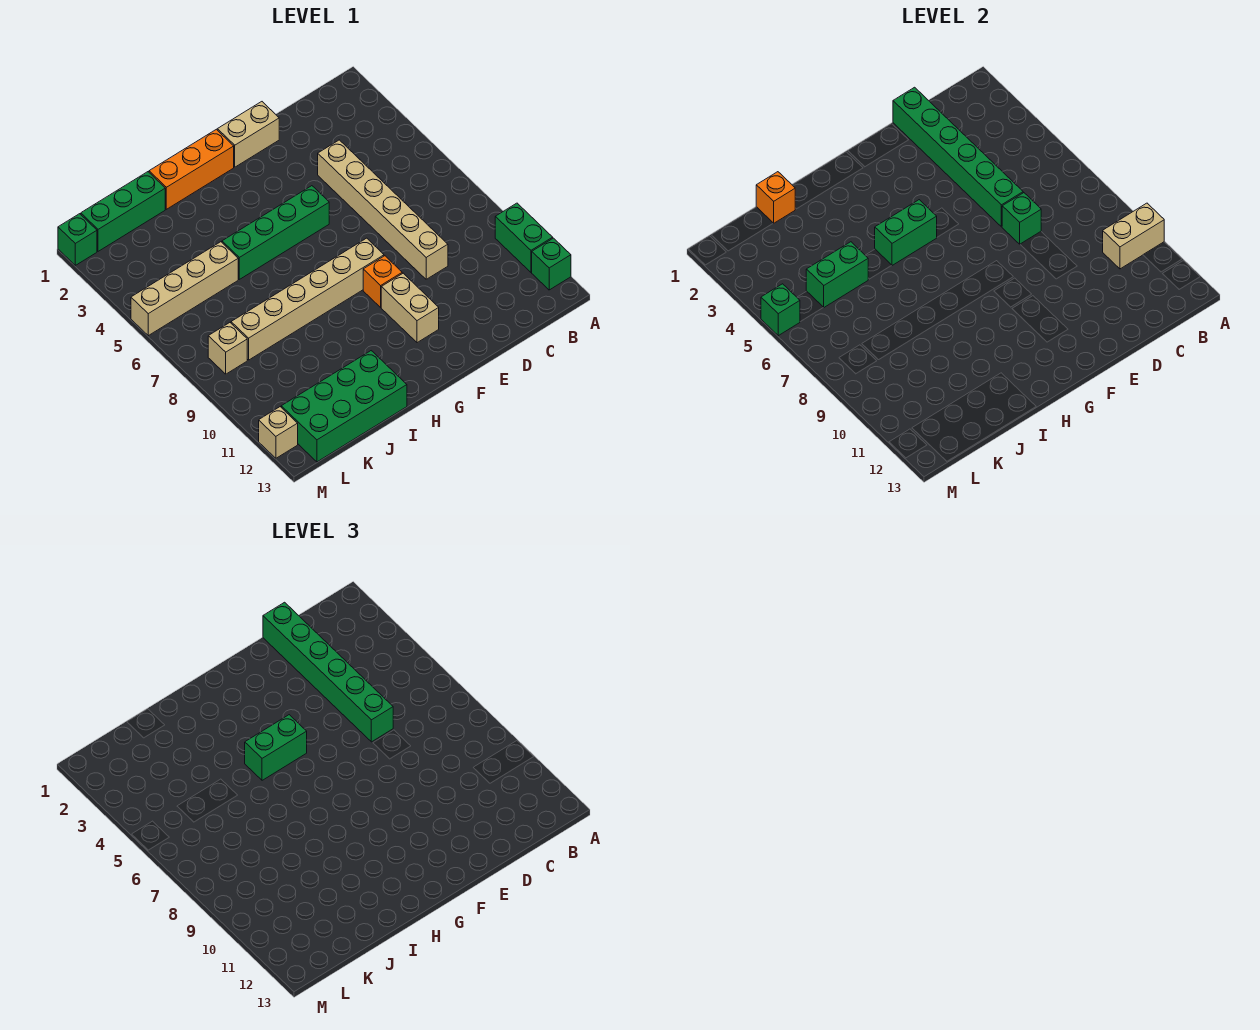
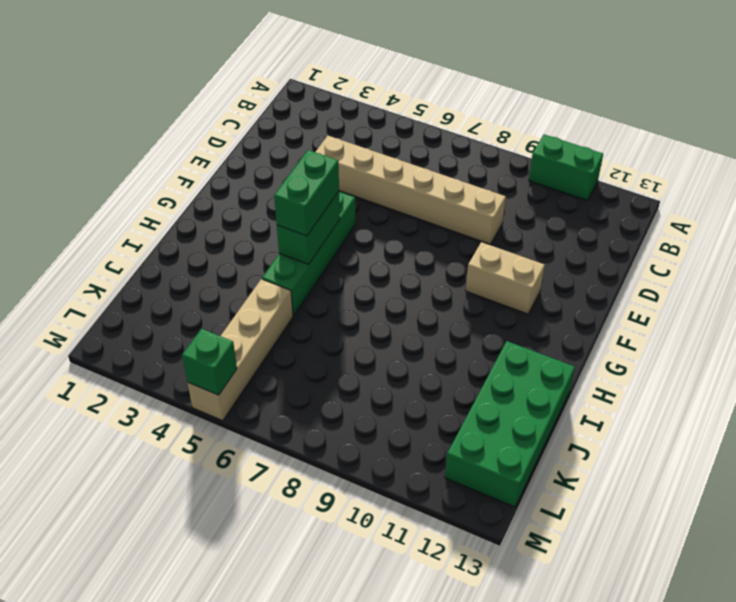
none -> green 1x1 brick [532,238,571,290]
none -> tan 1x2 brick [217,102,279,167]
none -> tan 1x6 brick [231,238,384,360]

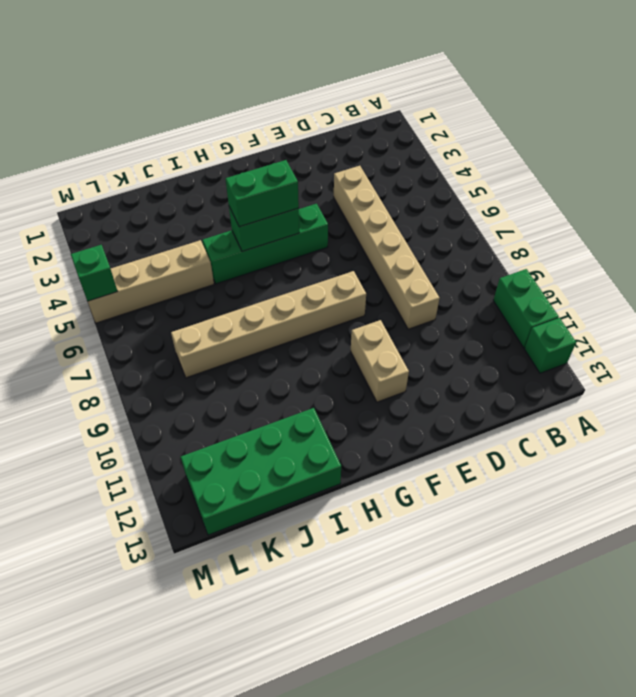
none -> tan 1x2 brick [217,102,279,167]
none -> orange 1x1 brick [363,256,402,307]
none -> orange 1x3 brick [149,129,234,209]

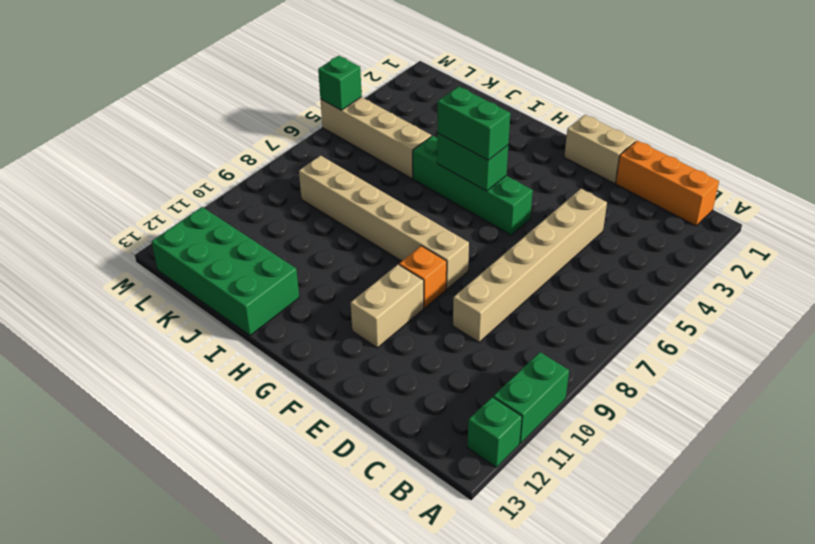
orange 1x3 brick [616,140,719,226] -> orange 1x3 brick moved to [149,129,234,209]
none -> green 1x3 brick [81,172,165,251]
none -> tan 1x1 brick [208,323,247,374]
none -> green 1x1 brick [58,214,97,265]

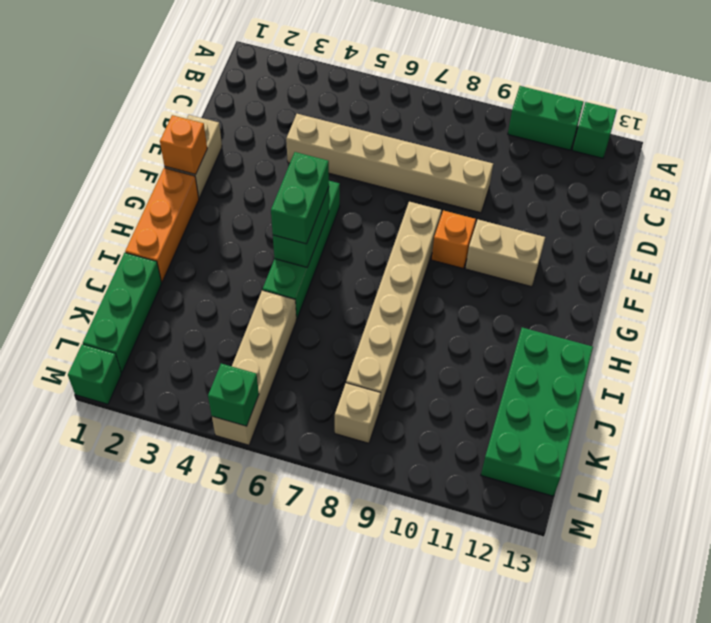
orange 1x1 brick [160,115,207,174] -> orange 1x1 brick moved to [756,172,795,223]
none -> tan 1x1 brick [259,407,298,458]
none -> tan 1x2 brick [1103,203,1164,269]
none -> green 1x6 brick [893,87,1023,227]

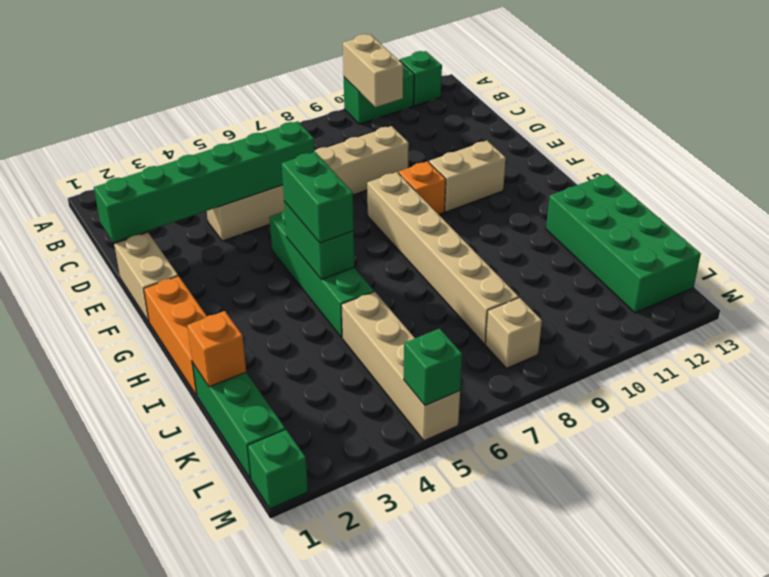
none -> tan 1x1 brick [259,407,298,458]
none -> green 1x1 brick [1002,193,1041,244]
none -> green 1x2 brick [806,242,868,307]

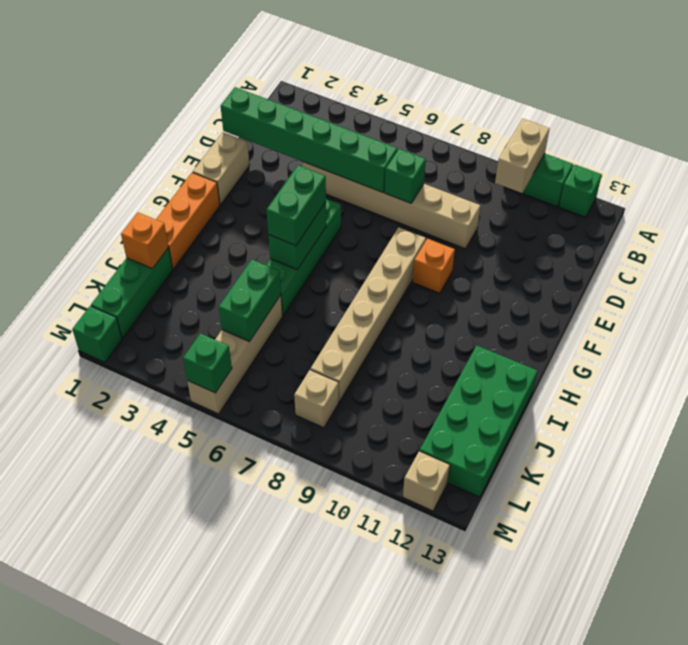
none -> tan 1x2 brick [381,273,439,343]
none -> green 1x6 brick [263,602,393,742]

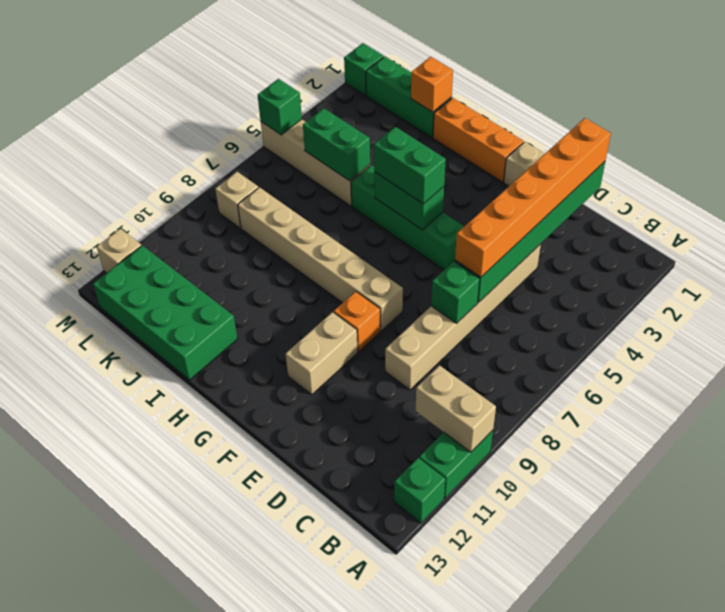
orange 1x6 brick [455,118,611,277] -> green 1x6 brick [263,602,393,742]

